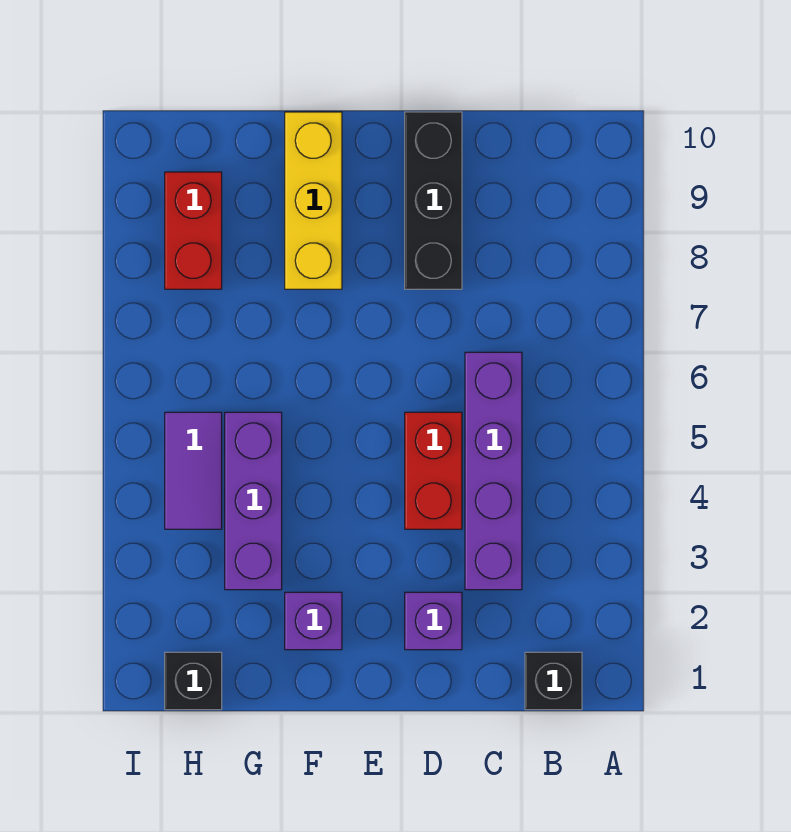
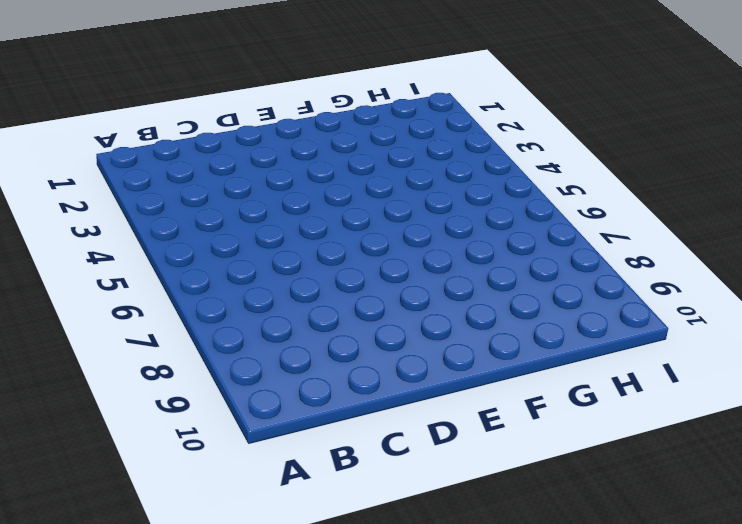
none -> black 1x1 brick [525,652,582,710]
none -> purple 1x4 brick [465,352,522,590]

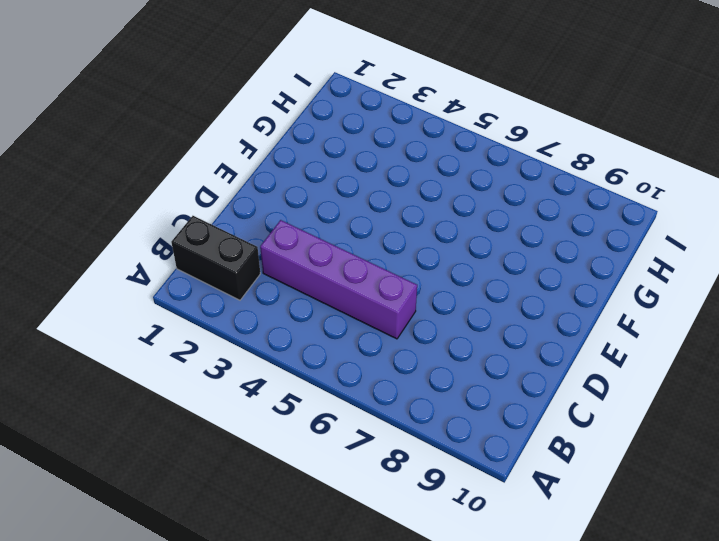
black 1x2 brick [171,216,260,300] -> black 1x1 brick [525,652,582,710]
none -> purple 1x1 brick [405,592,462,650]
none -> red 1x2 brick [405,412,462,529]

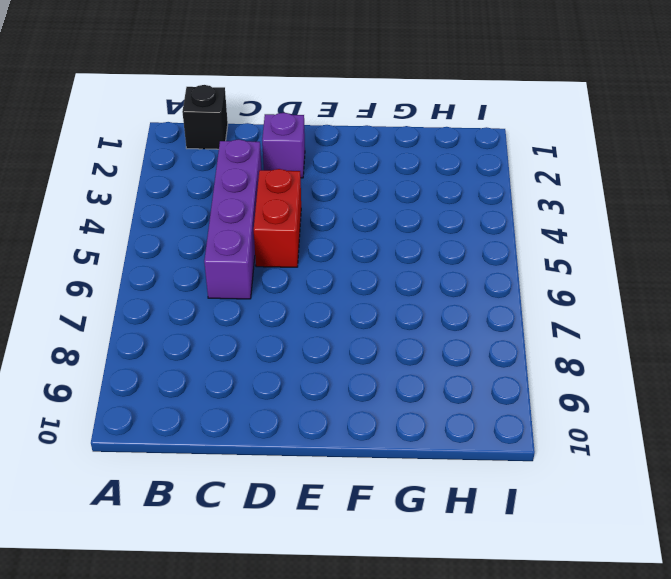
none -> black 1x3 brick [405,112,462,289]
none -> purple 1x1 brick [285,592,342,650]

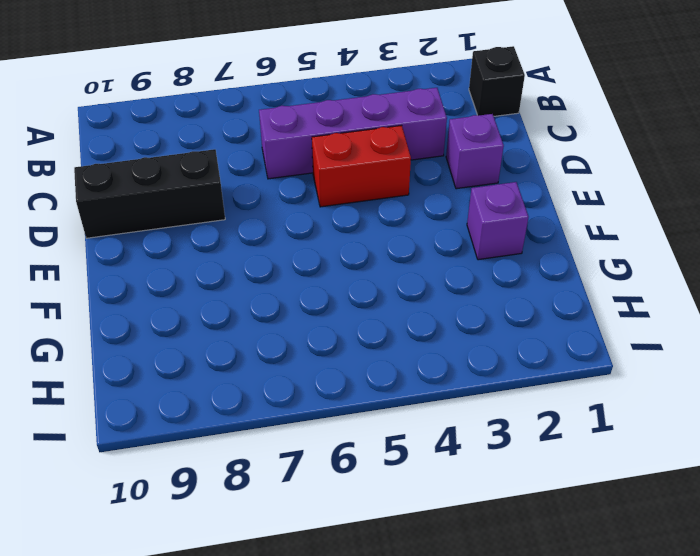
none -> yellow 1x3 brick [285,112,342,289]
none -> purple 1x3 brick [225,412,282,590]

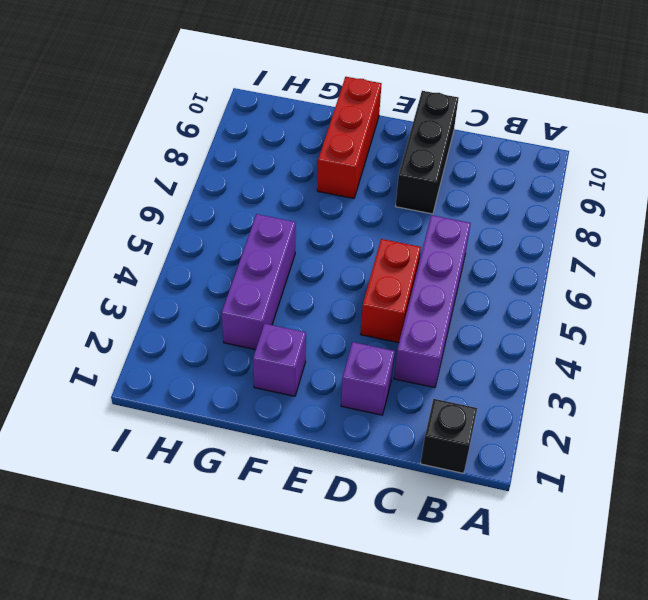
red 1x3 brick [317,77,382,199] -> yellow 1x3 brick [285,112,342,289]
none -> black 1x1 brick [165,652,222,710]
none -> purple 1x2 tile [165,412,222,529]

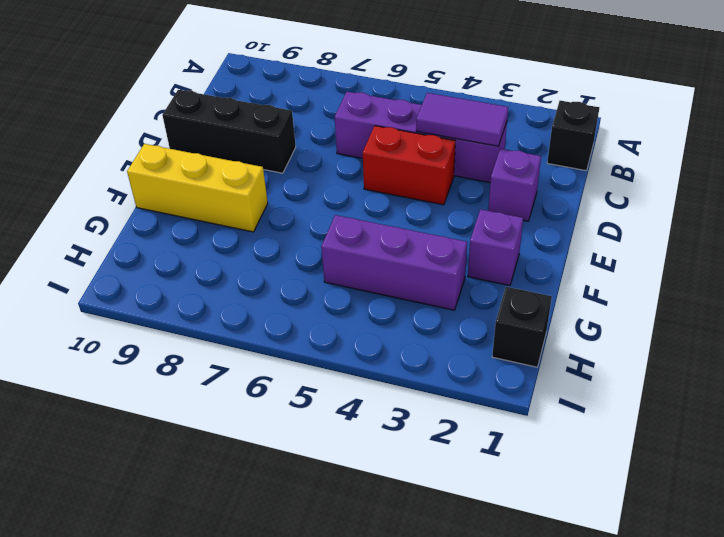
purple 1x2 tile [416,93,508,146] -> purple 1x2 tile moved to [165,412,222,529]
none -> red 1x2 brick [165,172,222,289]

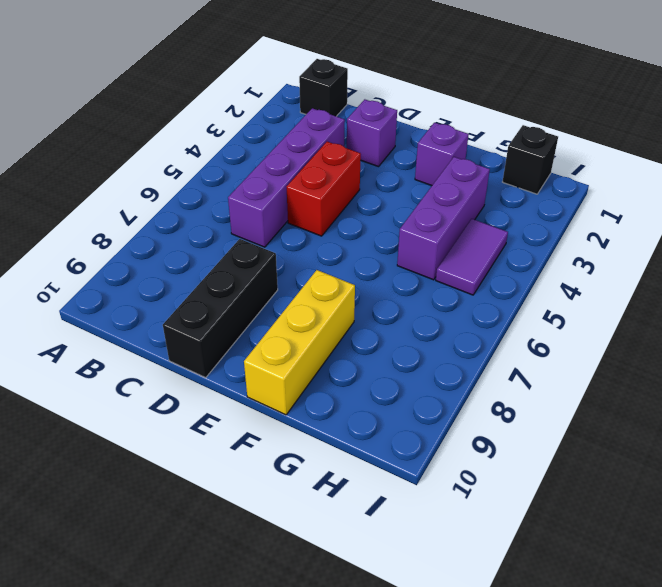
none -> red 1x2 brick [165,172,222,289]

